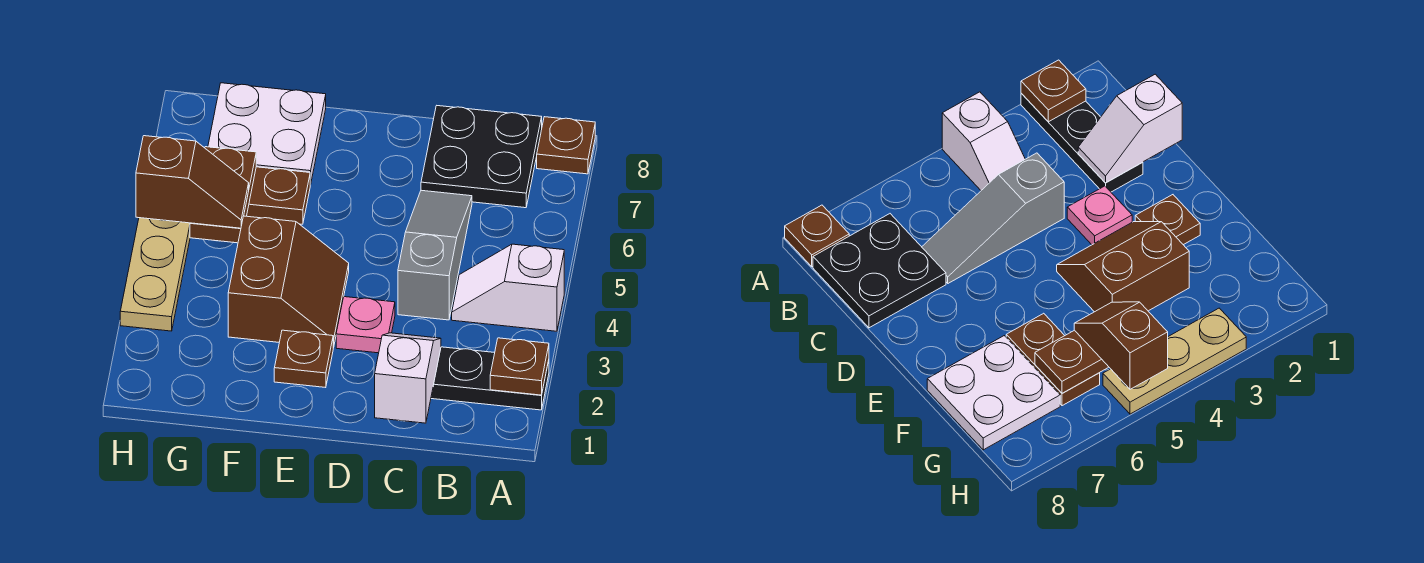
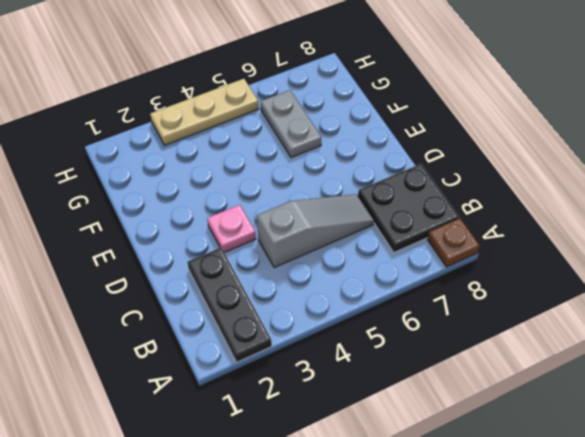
grey 1x2 plate [261,90,321,158] -> brown 1x2 plate [247,167,310,224]
none -> white 1x2 slope [452,244,564,331]
none -> brown 1x1 plate [274,330,333,388]
none -> brown 2x2 slope [228,216,349,348]

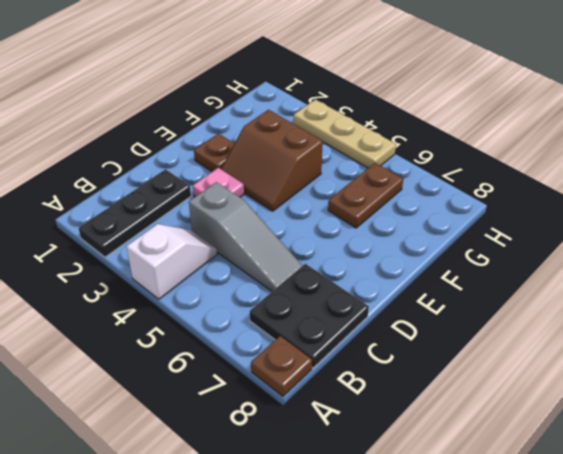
none -> white 2x2 plate [208,83,326,185]
none -> brown 1x1 plate [490,338,549,395]
none -> white 1x2 slope [375,333,441,423]

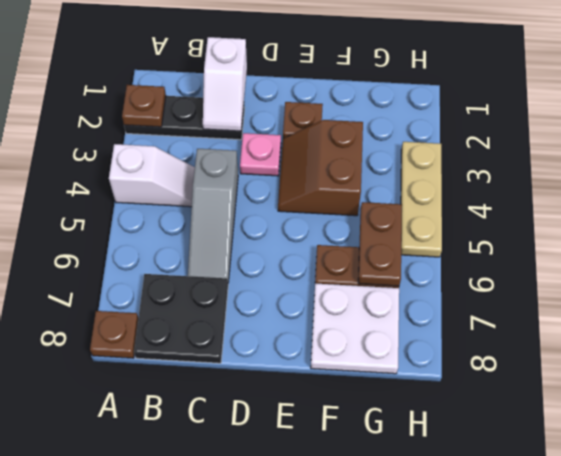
none -> brown 1x2 slope [136,136,249,228]

